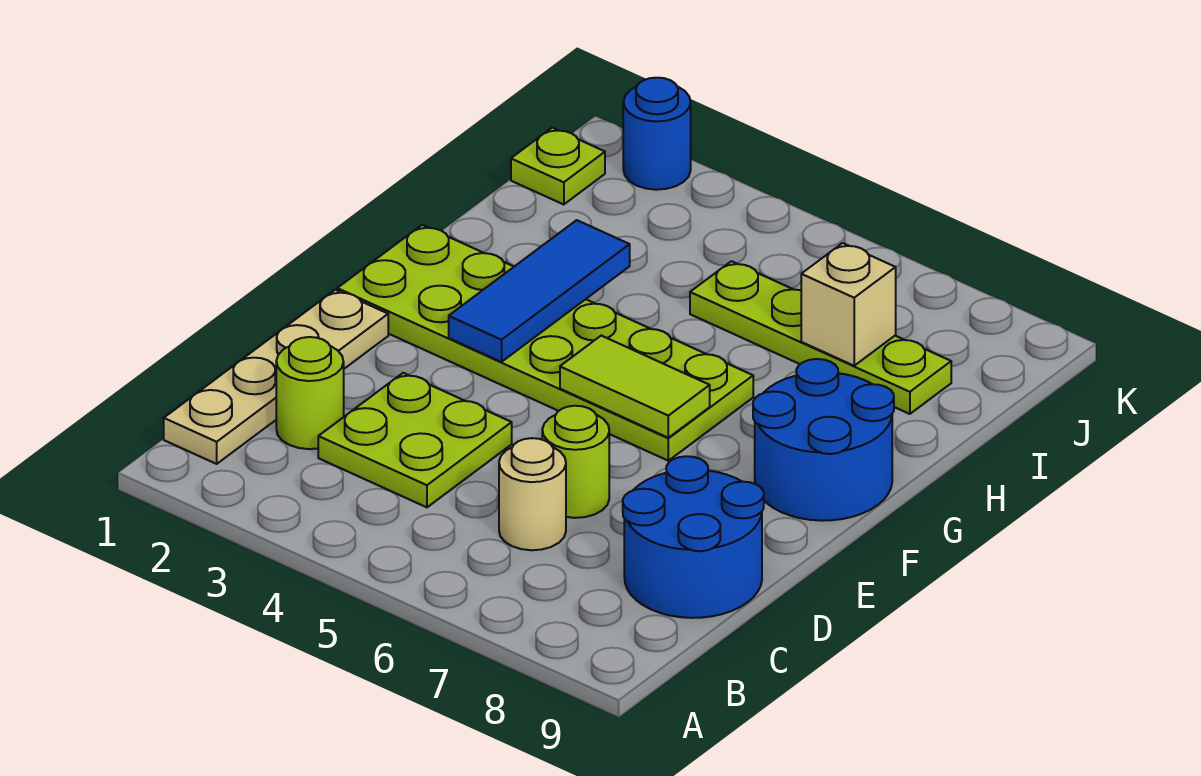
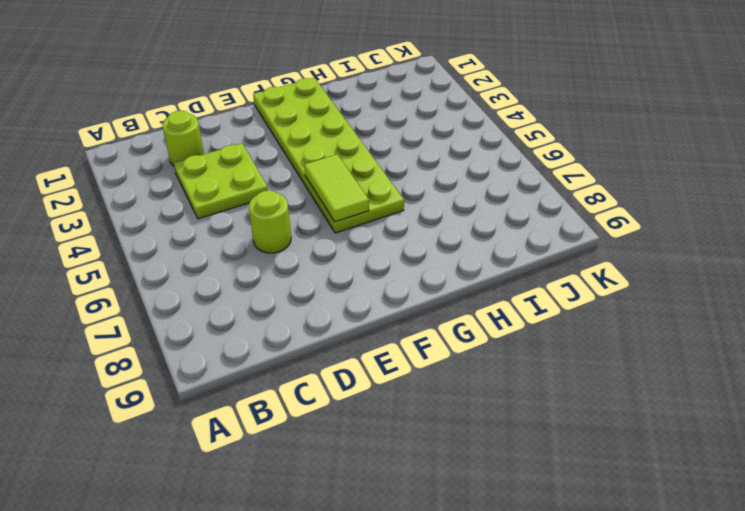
none -> tan 1x4 plate [164,290,388,464]
none -> tan 1x1 round brick [499,438,566,550]
none -> blue 2x2 round brick [623,456,764,618]

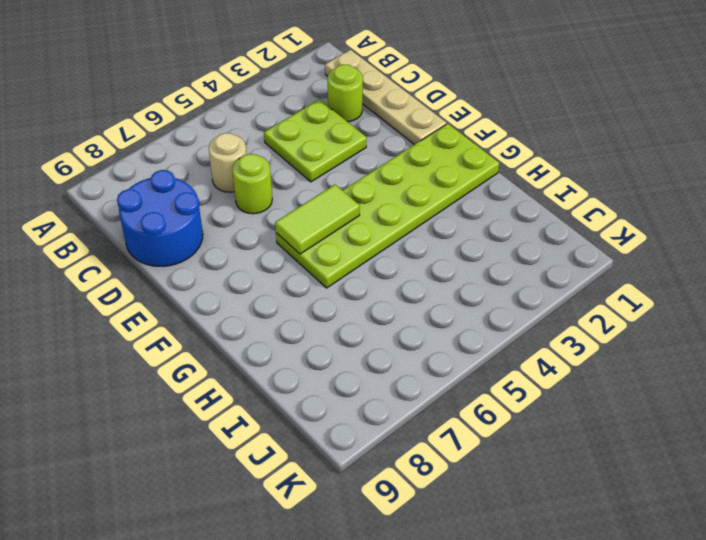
none -> blue 2x2 round brick [753,359,894,521]
none -> lime 1x4 plate [690,261,951,414]
none -> lime 1x1 plate [511,128,605,205]

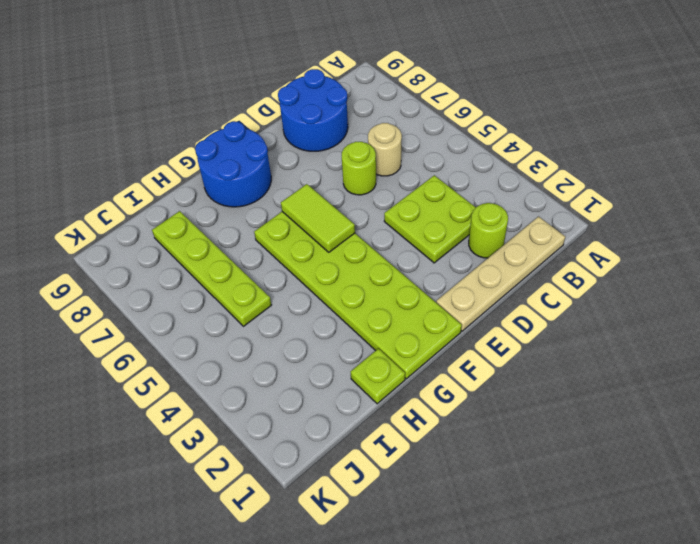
lime 1x1 plate [351,349,405,404] -> lime 1x1 plate moved to [511,128,605,205]
none -> blue 1x1 round brick [623,78,691,190]
none -> blue 1x3 tile [449,220,630,362]
none -> tan 1x1 brick [801,243,896,366]

